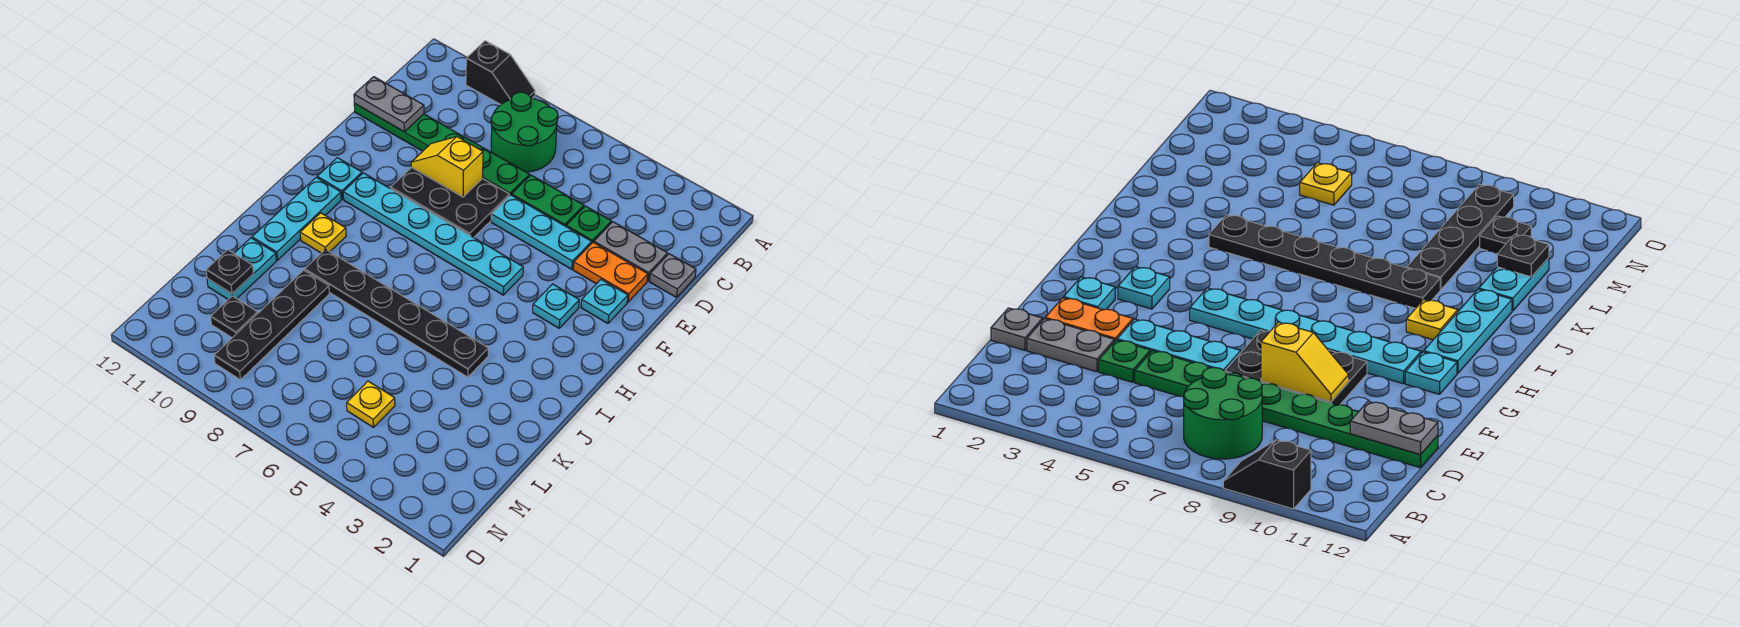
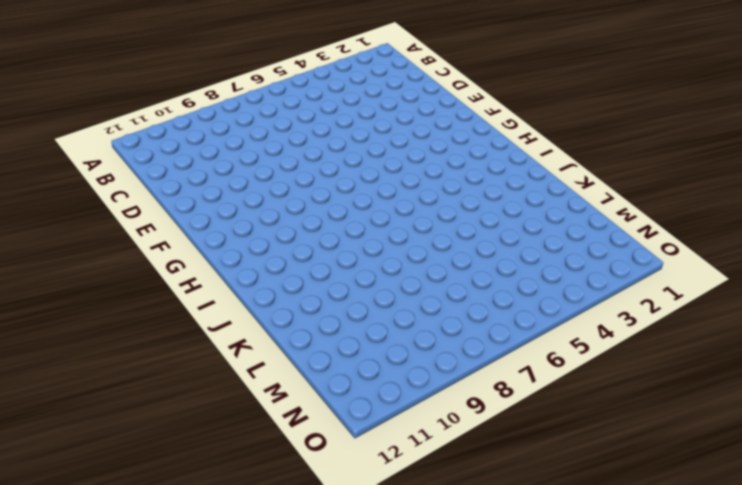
none -> black 1x2 slope [466,41,535,104]
none -> green 2x2 round brick [491,92,558,172]
none -> grey 1x1 plate [649,254,696,297]

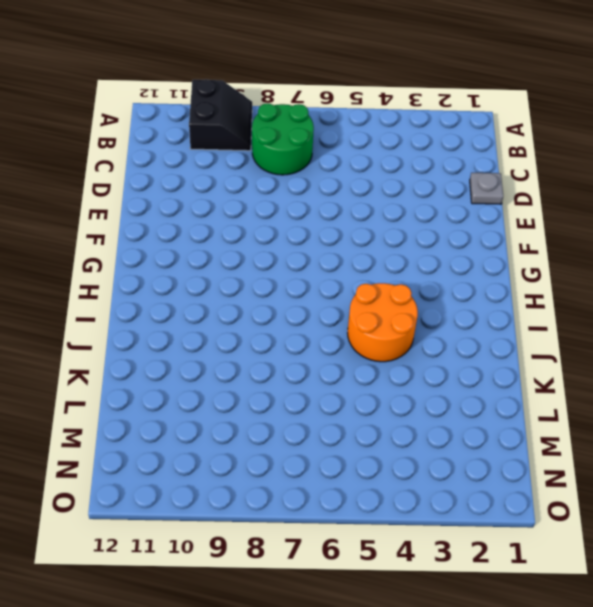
black 2x2 slope [189,79,252,151] -> black 1x2 slope [466,41,535,104]
orange 2x2 round brick [348,283,418,362] -> black 1x6 plate [305,249,488,377]
none -> grey 1x2 plate [594,222,668,281]
none -> green 1x1 plate [566,206,611,243]
none -> green 1x2 plate [512,175,584,226]

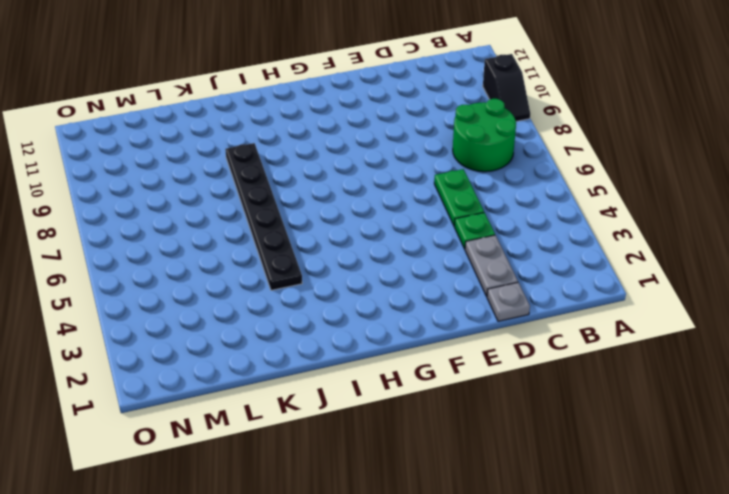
none -> green 1x6 plate [354,103,529,196]
none -> orange 1x2 plate [573,242,648,302]
none -> cyan 1x3 plate [491,195,592,269]

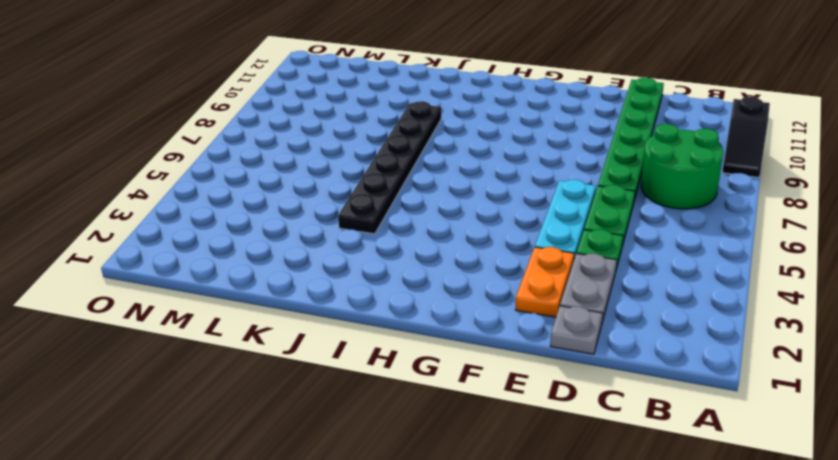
none -> black 2x3 plate [391,167,509,237]
none -> cyan 1x1 plate [581,279,628,323]
none -> cyan 1x1 plate [533,284,579,328]

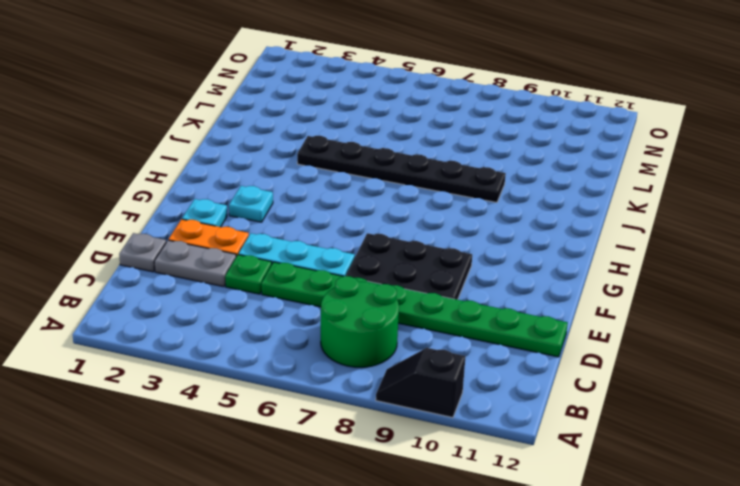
none -> cyan 1x6 plate [343,173,523,295]
none -> cyan 1x1 plate [317,158,362,199]
none -> cyan 1x3 plate [252,177,341,260]

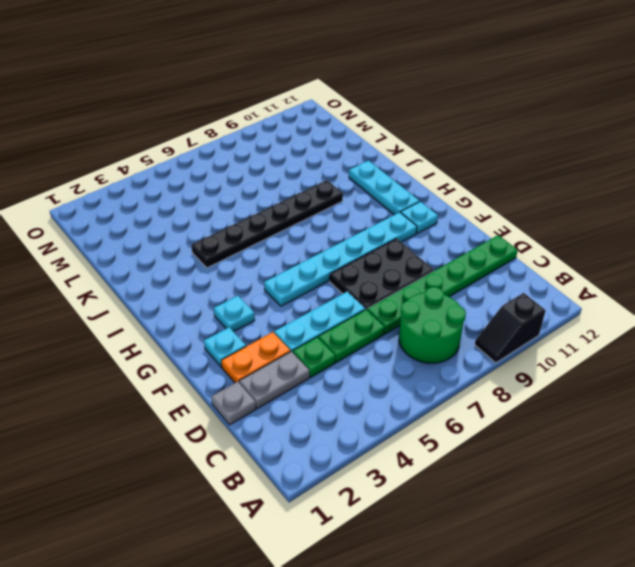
none -> yellow 1x1 plate [300,213,346,253]
none -> black 1x4 plate [214,270,329,380]
none -> cyan 1x2 plate [207,238,276,299]

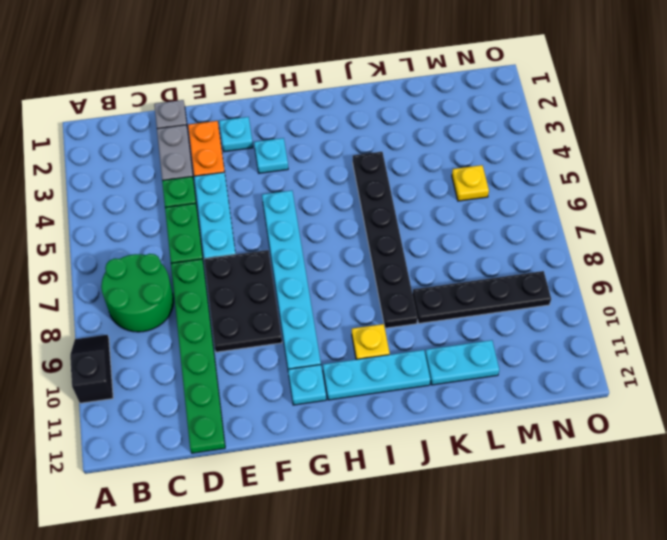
none -> black 1x1 plate [211,296,258,338]
none -> grey 1x2 plate [354,77,424,132]
none -> yellow 1x2 slope [411,137,483,197]

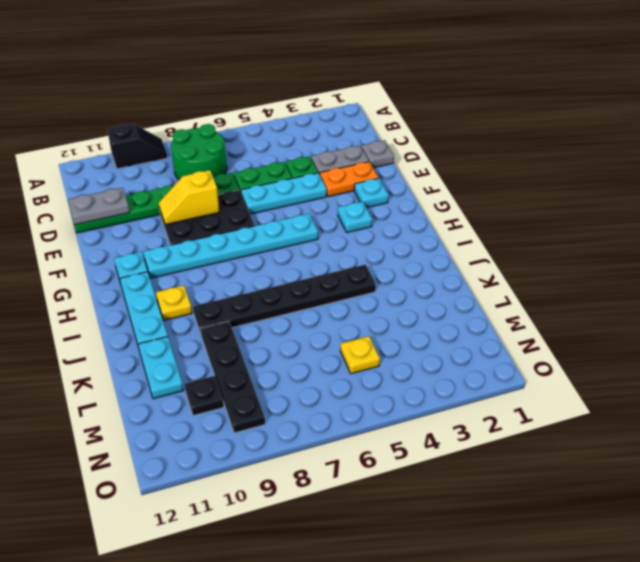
none -> black 1x1 plate [206,250,254,294]

